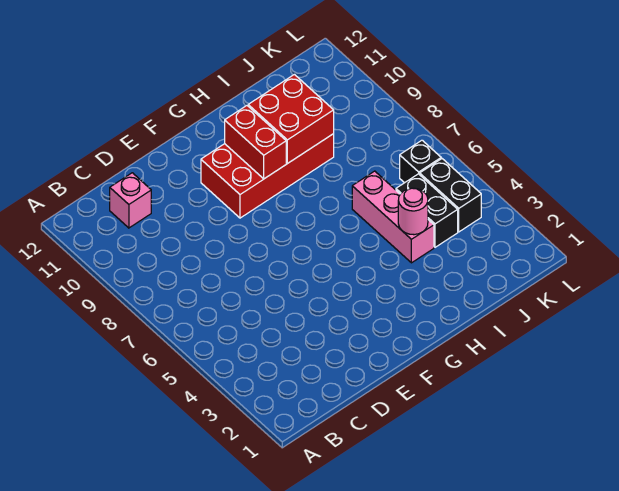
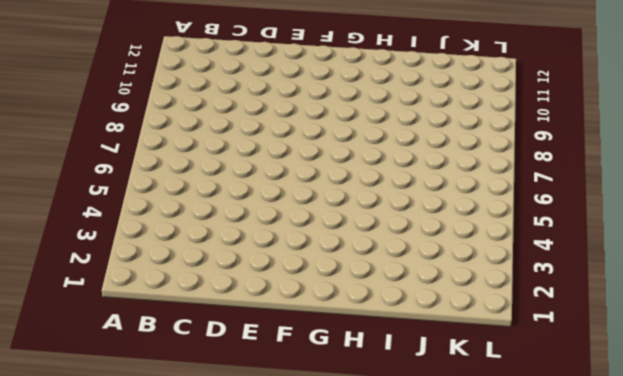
none -> pink 1x1 brick [110,173,151,228]
none -> red 2x4 brick [201,134,334,218]

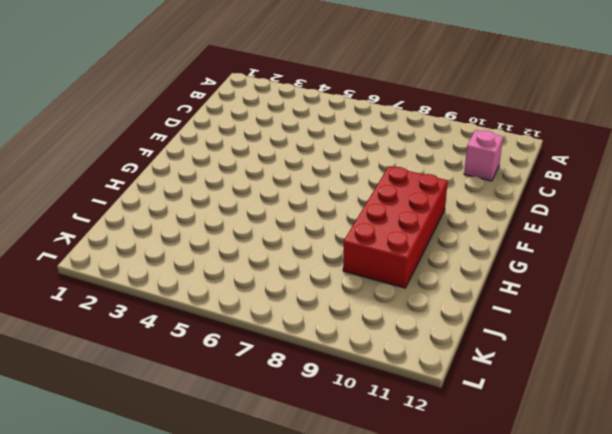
none -> pink 1x3 brick [352,171,434,263]
none -> black 1x2 brick [396,174,458,247]

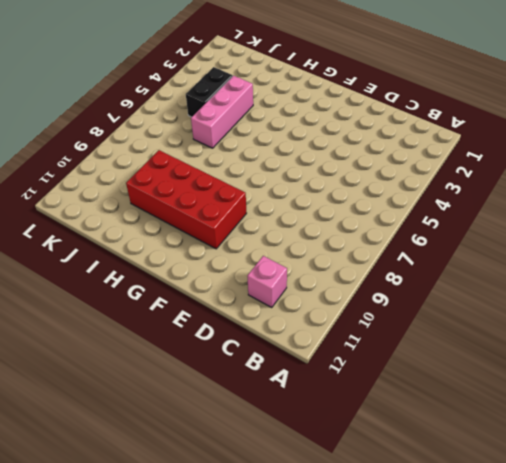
none -> black 1x2 brick [420,159,481,232]
none -> black 1x1 brick [400,140,441,183]

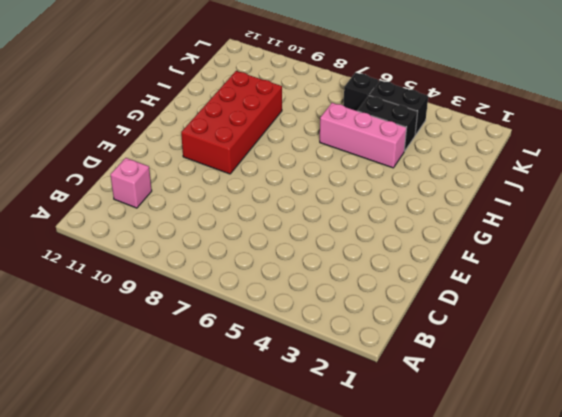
none -> red 1x2 brick [225,106,286,179]
none -> red 2x2 brick [248,74,334,164]

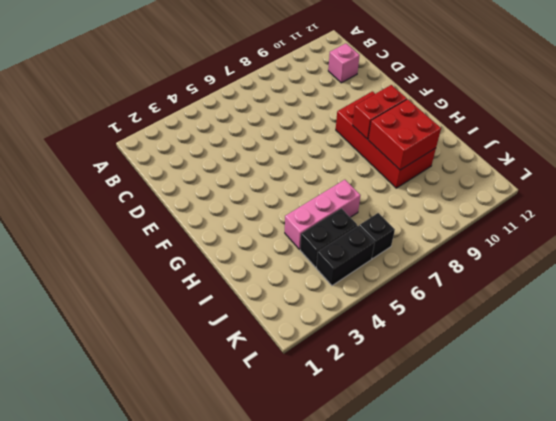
none -> pink 1x1 round brick [398,188,428,235]

